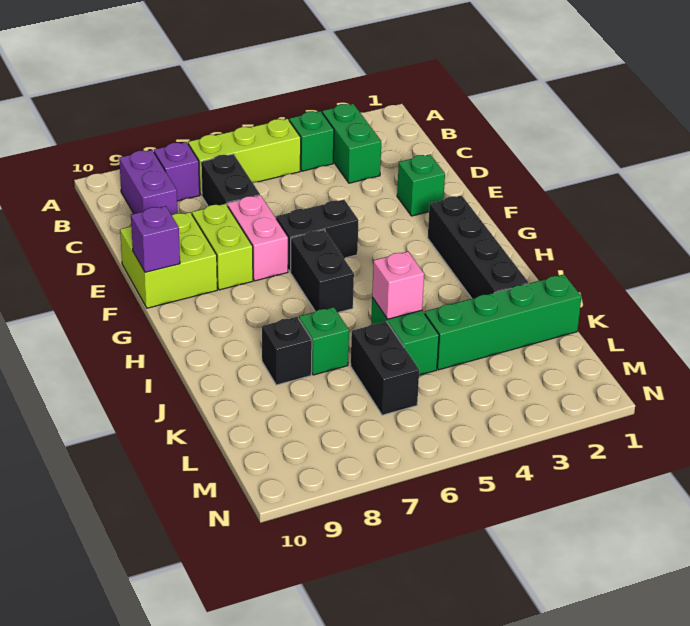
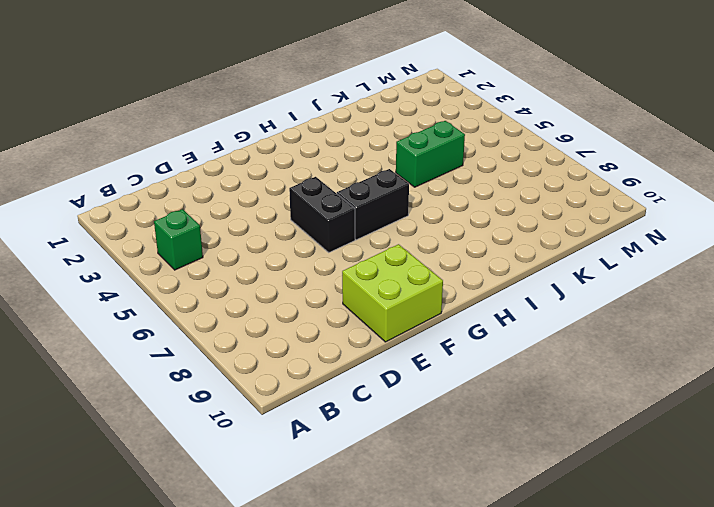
none -> green 1x2 brick [322,104,381,183]
none -> lime 1x3 brick [188,119,301,195]
none -> purple 1x1 brick [154,142,200,201]

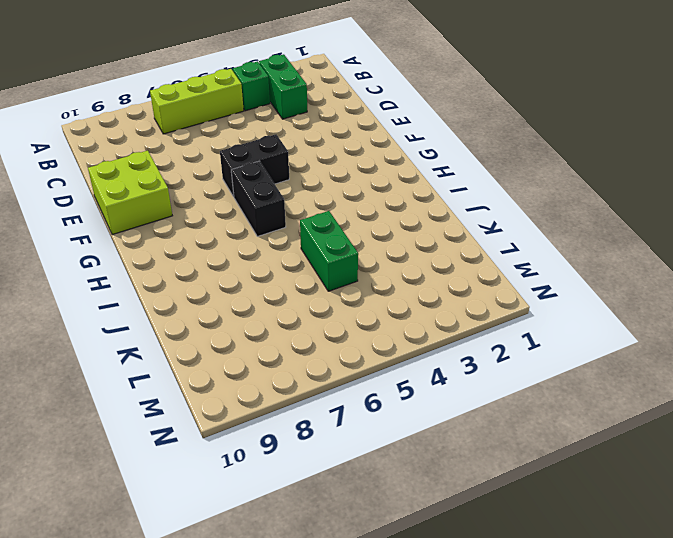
none -> purple 1x1 brick [154,142,200,201]
none -> purple 1x2 brick [119,150,178,215]
none -> black 1x2 brick [201,154,260,206]

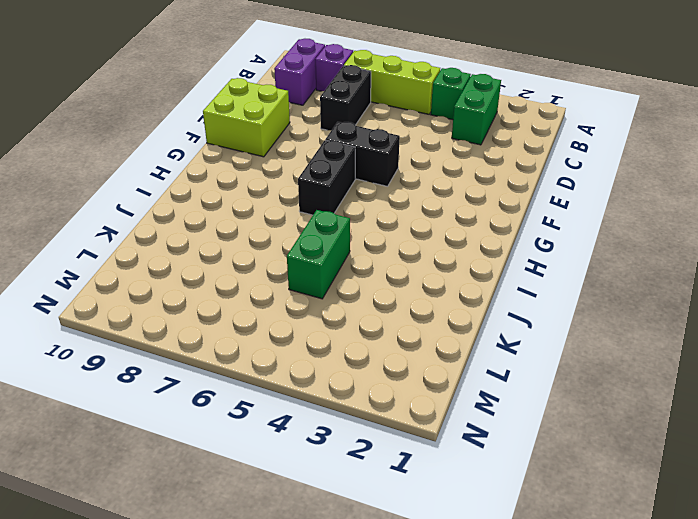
none -> green 1x1 brick [397,154,445,216]
none -> pink 1x2 brick [227,195,288,281]
none -> lime 1x2 brick [192,204,253,290]

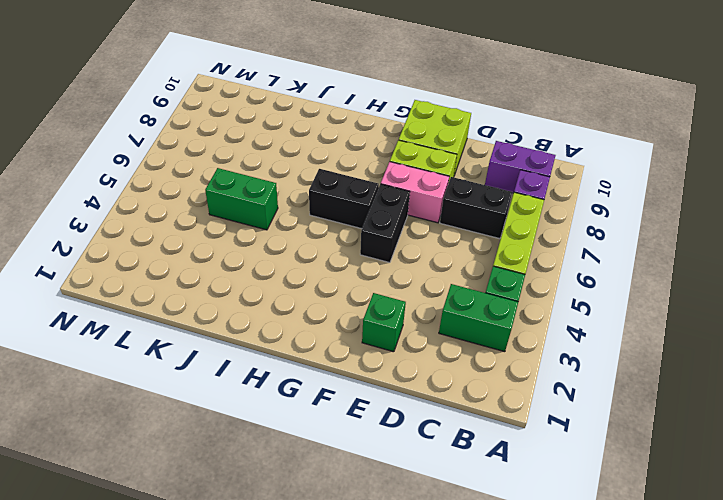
none -> black 1x4 brick [428,195,529,299]
none -> green 1x1 brick [299,307,349,375]
none -> black 1x1 brick [262,317,312,385]

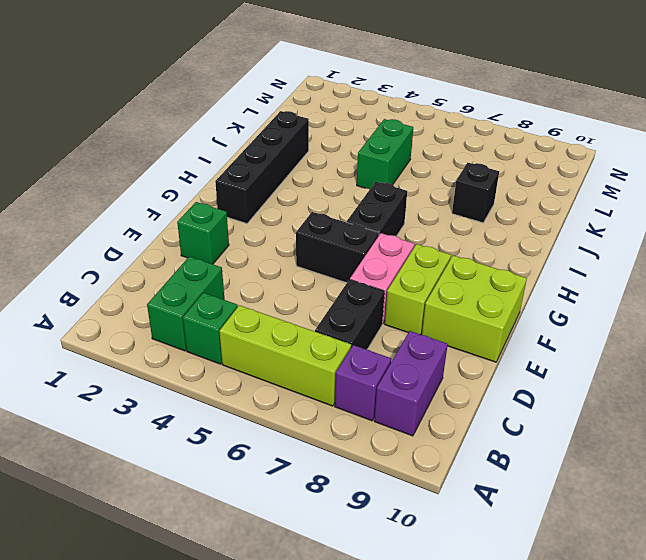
none -> green 1x1 brick [299,307,349,375]
none -> green 1x4 brick [425,274,582,370]
none -> black 1x2 brick [351,321,419,415]

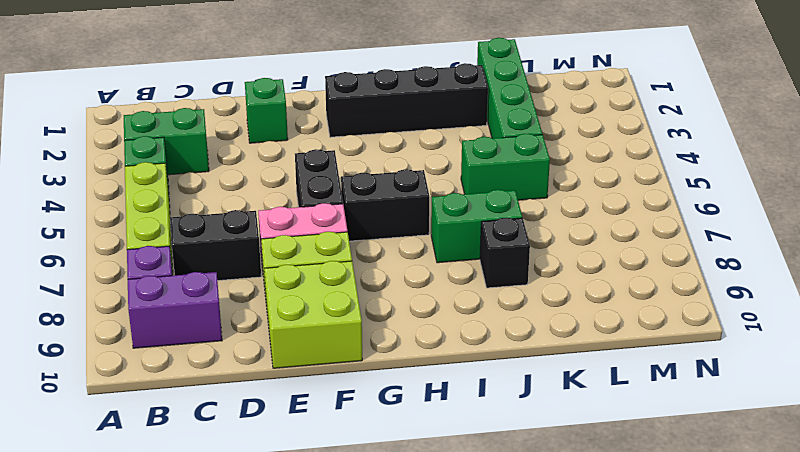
green 1x2 brick [431,190,522,263] -> green 1x1 brick [299,307,349,375]
none -> black 1x2 brick [351,321,419,415]
none -> purple 1x1 brick [131,206,180,272]
none -> pink 1x1 brick [372,252,424,319]

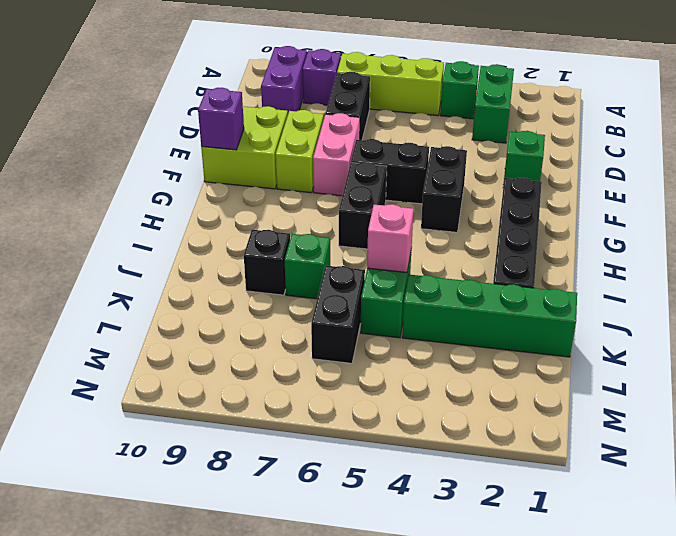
black 1x2 brick [421,146,467,232] -> none

